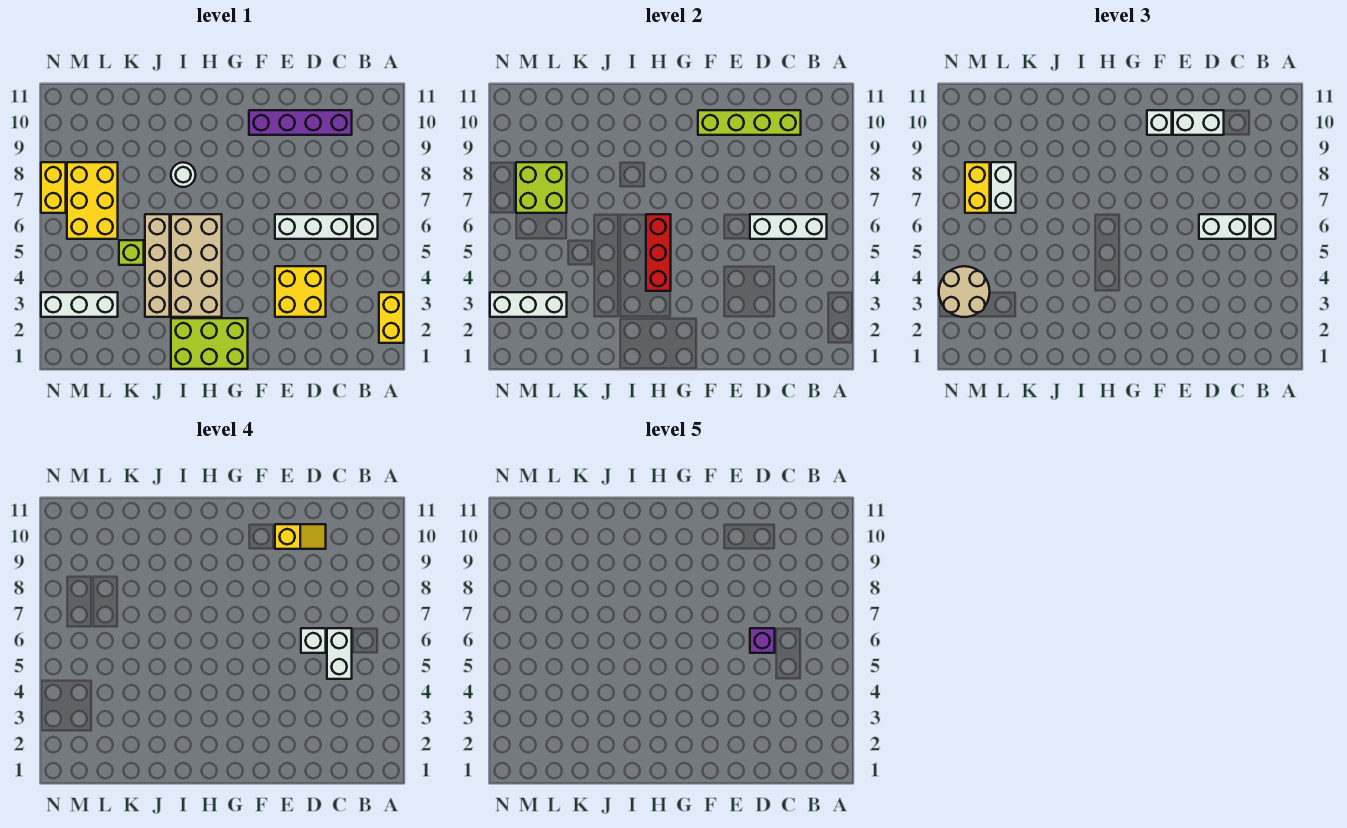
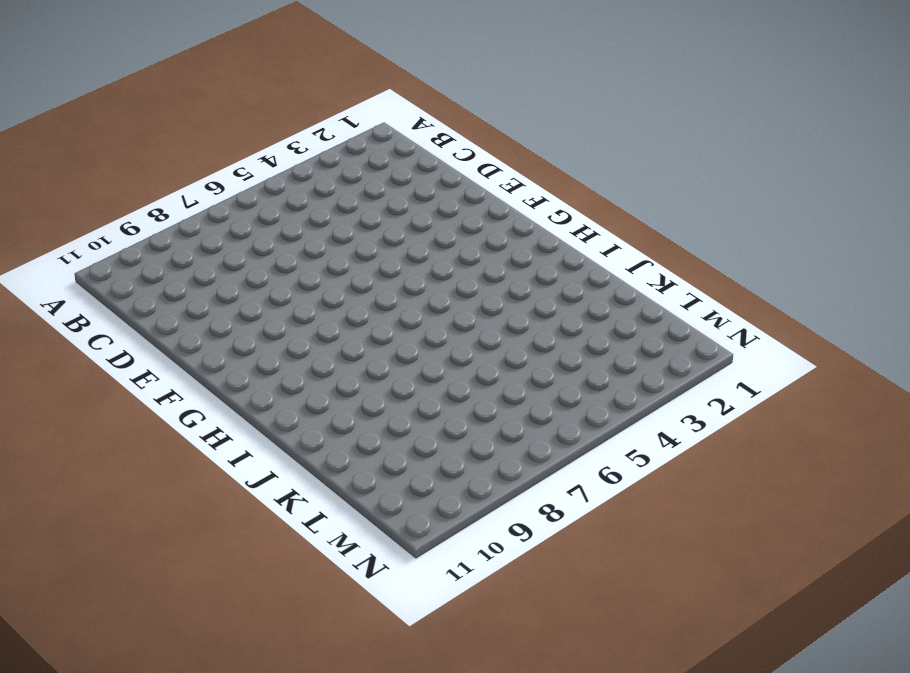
none -> yellow 1x2 brick [379,292,404,343]
none -> white 1x1 brick [353,214,378,239]
none -> white 1x3 brick [275,214,352,239]

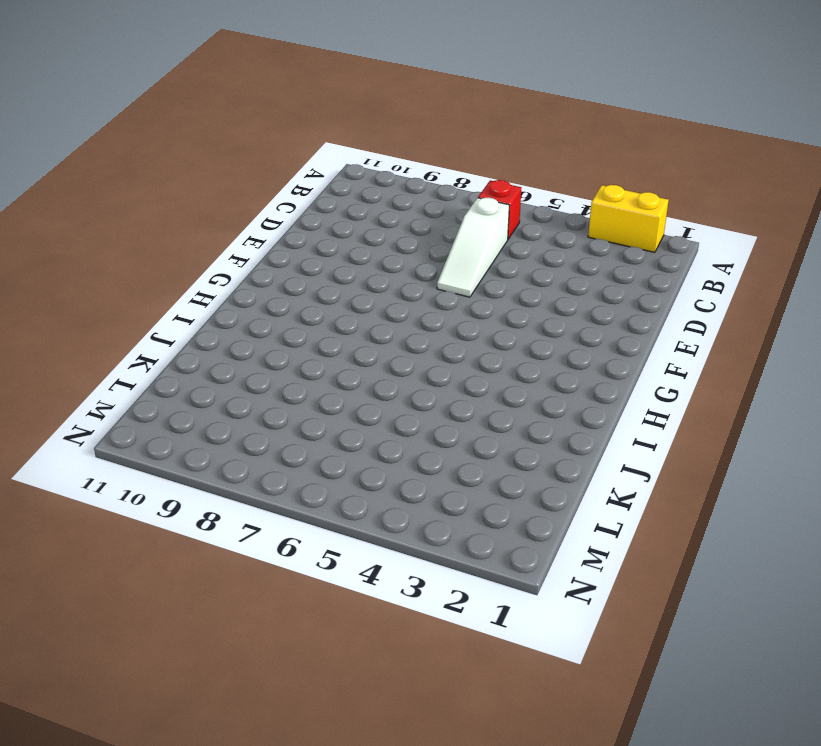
red 1x1 brick [478,180,521,239] -> white 1x1 brick [353,214,378,239]
white 1x3 slope [437,198,509,297] -> white 1x3 brick [275,214,352,239]
none -> purple 1x4 brick [249,110,352,135]
none -> yellow 2x2 brick [275,266,326,317]
none -> lime 2x3 brick [171,318,248,369]

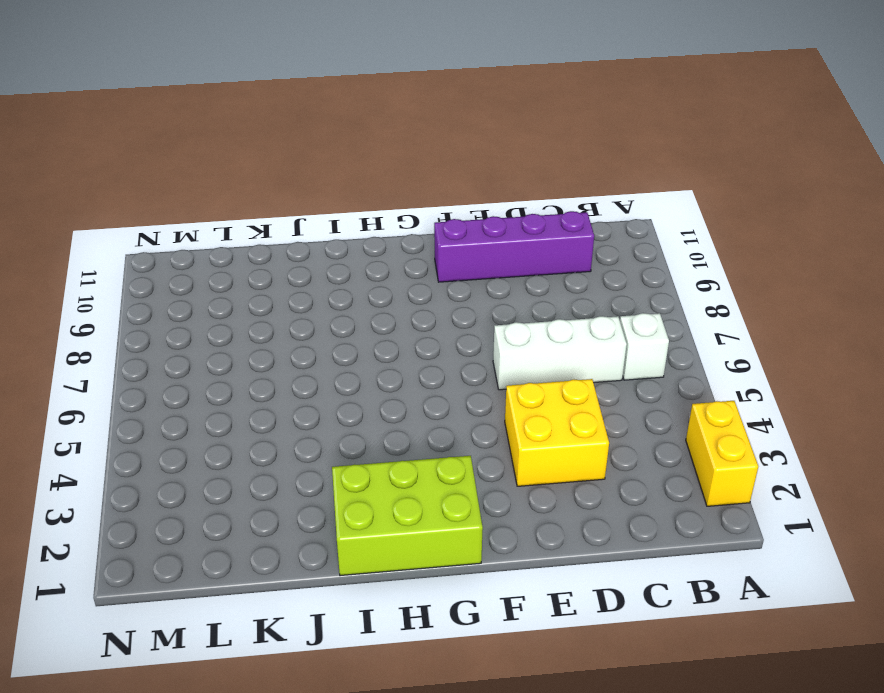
none -> tan 2x4 brick [171,214,222,317]
none -> white 1x1 round brick [171,162,196,187]
none -> tan 1x4 brick [145,214,170,317]

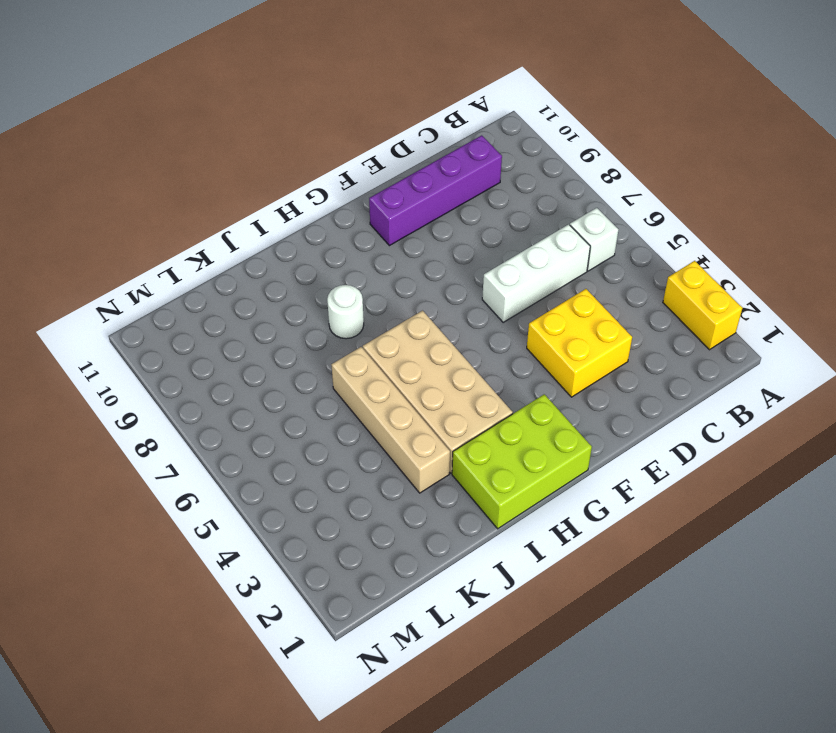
none -> lime 1x1 brick [119,240,144,265]
none -> white 1x3 brick [41,292,118,317]
none -> yellow 2x3 brick [67,162,118,239]

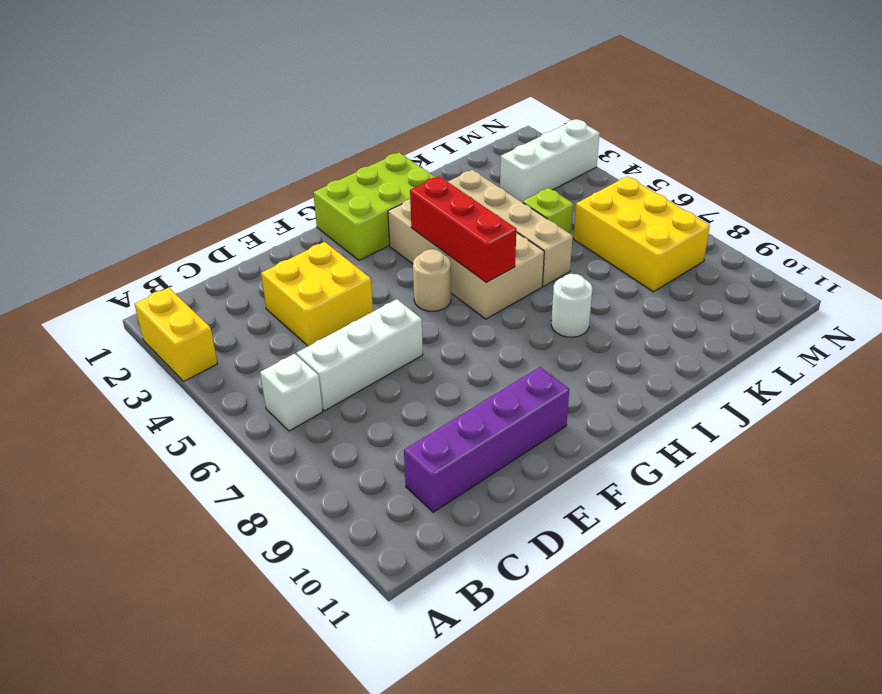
tan 1x1 round brick [413,249,451,311] -> none
none -> yellow 1x2 brick [41,162,66,213]
none -> white 1x3 brick [750,214,827,239]
none -> lime 1x4 brick [698,110,801,135]

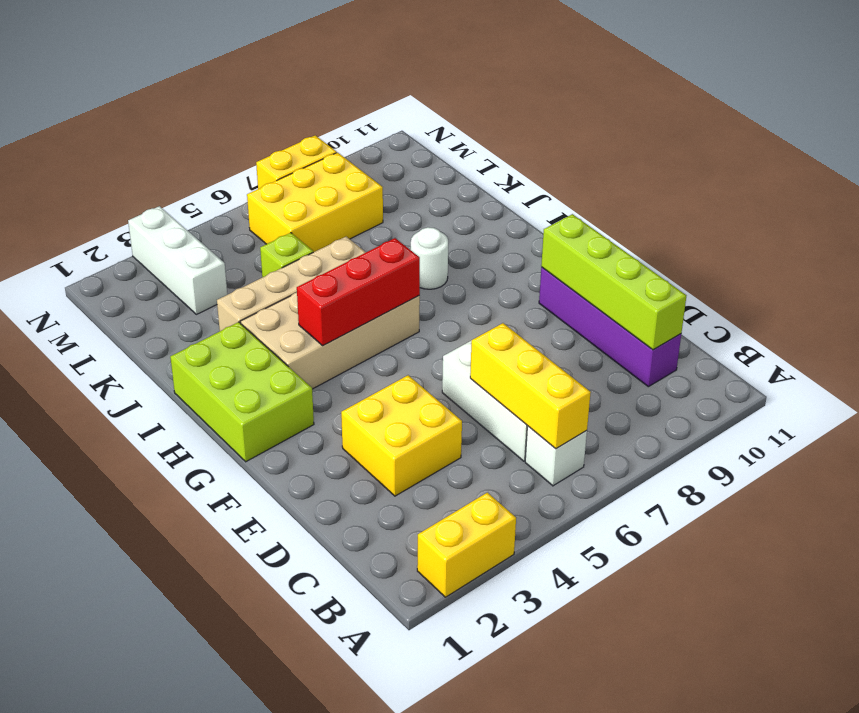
yellow 1x3 brick [470,323,591,449] -> white 1x3 brick [750,214,827,239]
none -> white 1x3 brick [490,292,567,317]
none -> lime 2x2 brick [516,162,567,213]
none -> white 1x1 brick [1251,214,1276,239]

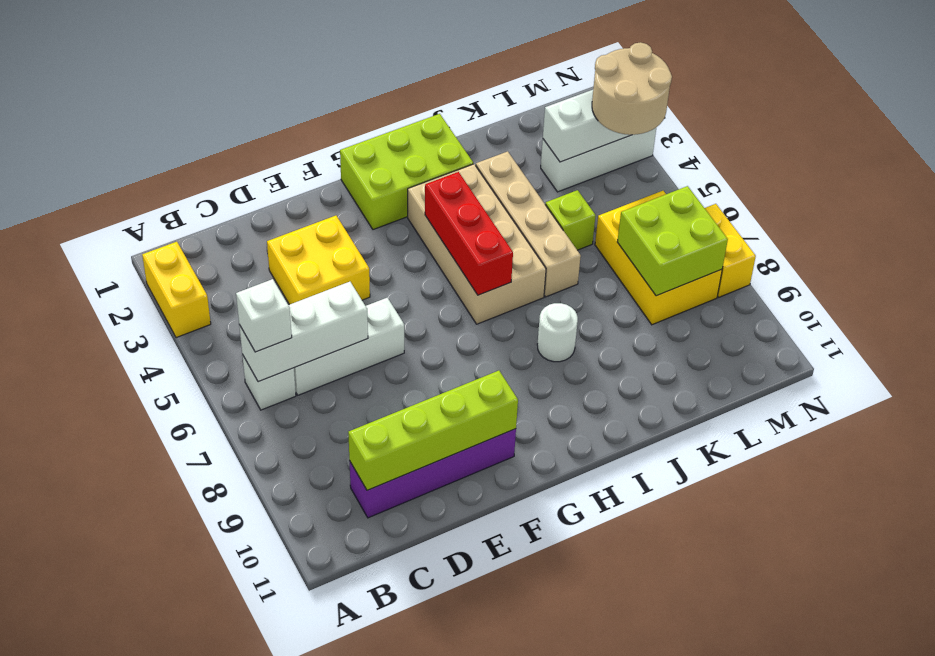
none -> white 1x2 brick [1199,214,1250,239]
none -> white 1x2 brick [1173,110,1224,135]
none -> white 1x1 brick [1147,110,1172,135]

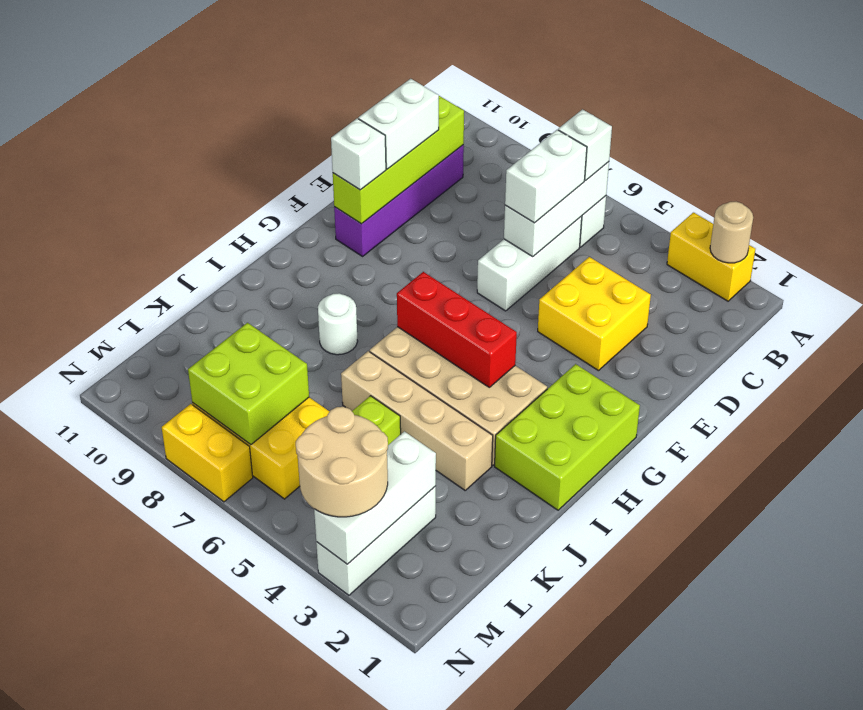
tan 1x1 round brick [710,202,753,263] -> none
none -> white 1x2 brick [991,162,1016,213]
none -> yellow 1x2 brick [965,162,990,213]
none -> white 1x2 brick [327,628,352,679]

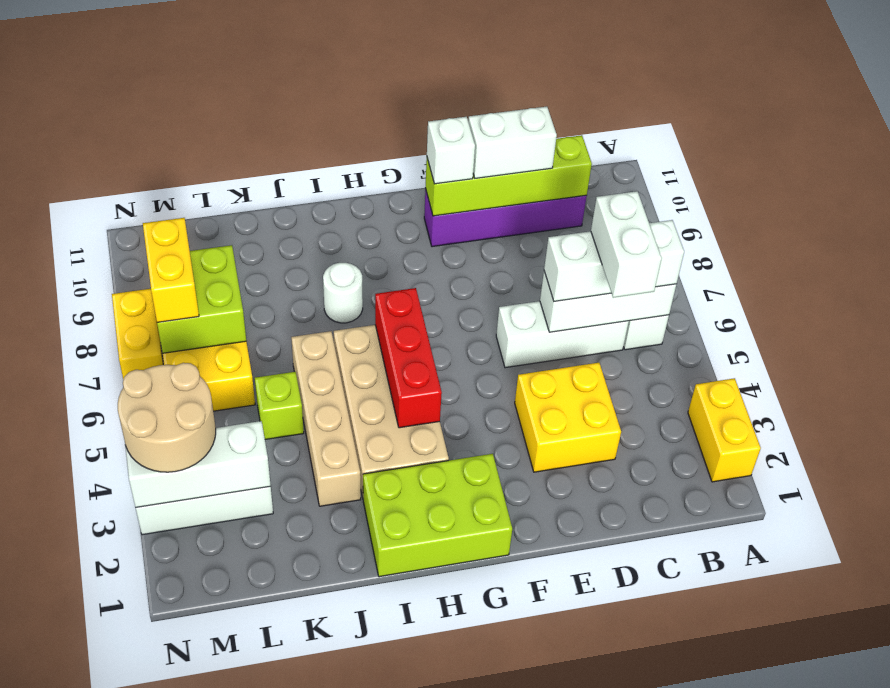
none -> white 1x2 brick [991,162,1016,213]
none -> white 1x1 brick [301,628,326,653]
none -> yellow 1x2 slope [275,524,326,549]

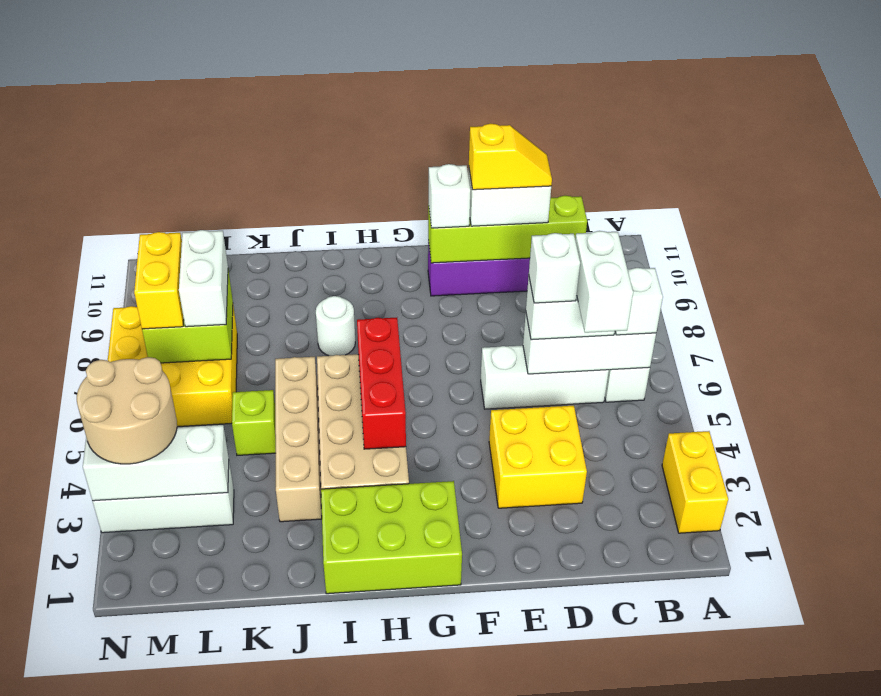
none -> purple 1x1 brick [750,628,775,653]

